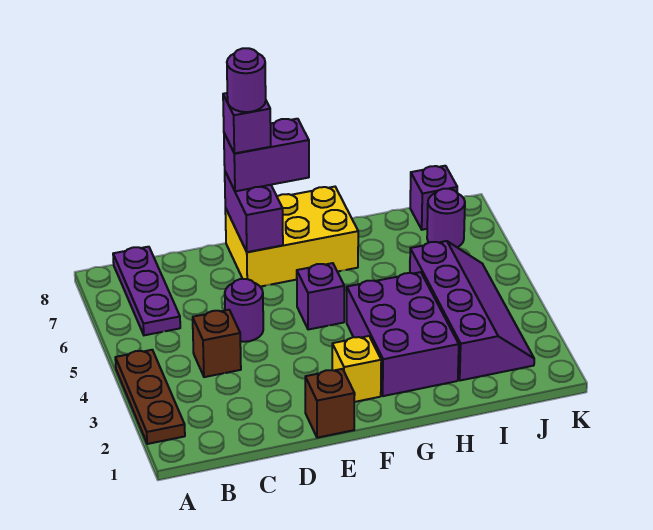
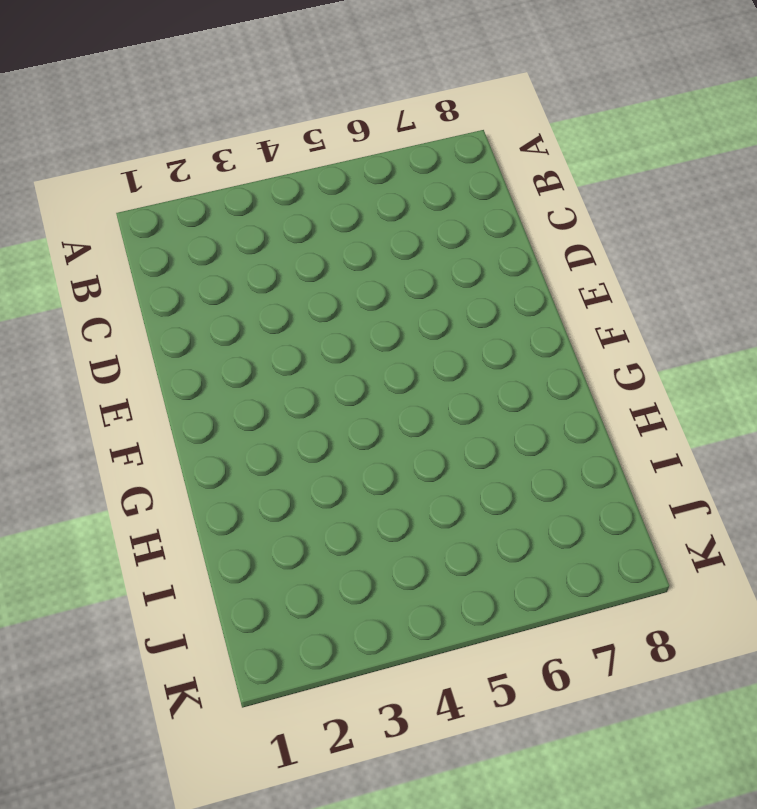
none -> brown 1x3 plate [115,350,185,444]
none -> purple 1x3 plate [113,247,180,335]
none -> brown 1x1 brick [193,310,241,377]

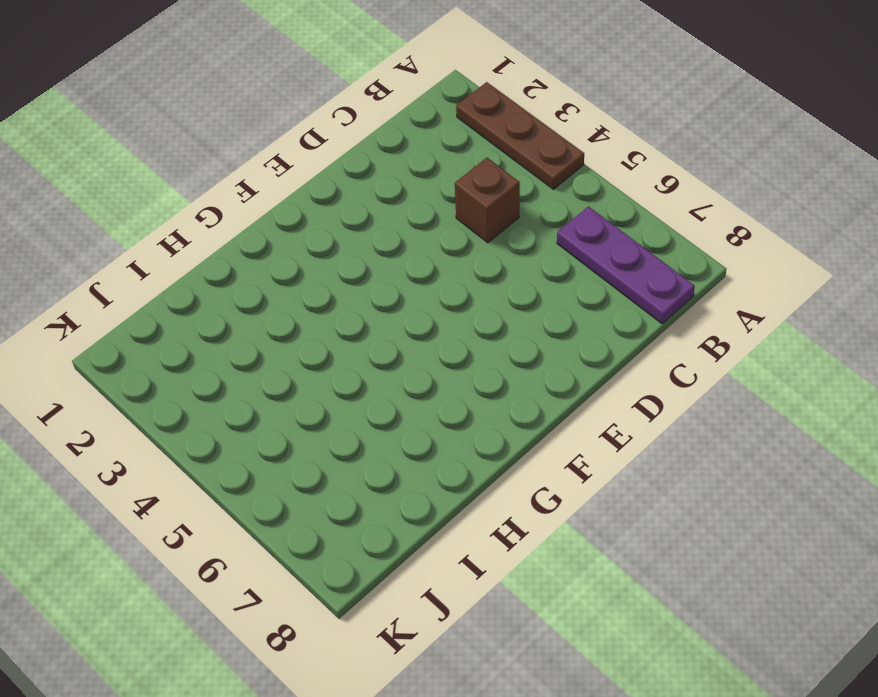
none -> purple 1x1 round brick [225,279,263,342]
none -> brown 1x1 brick [305,369,355,438]
none -> yellow 2x3 brick [225,187,358,287]

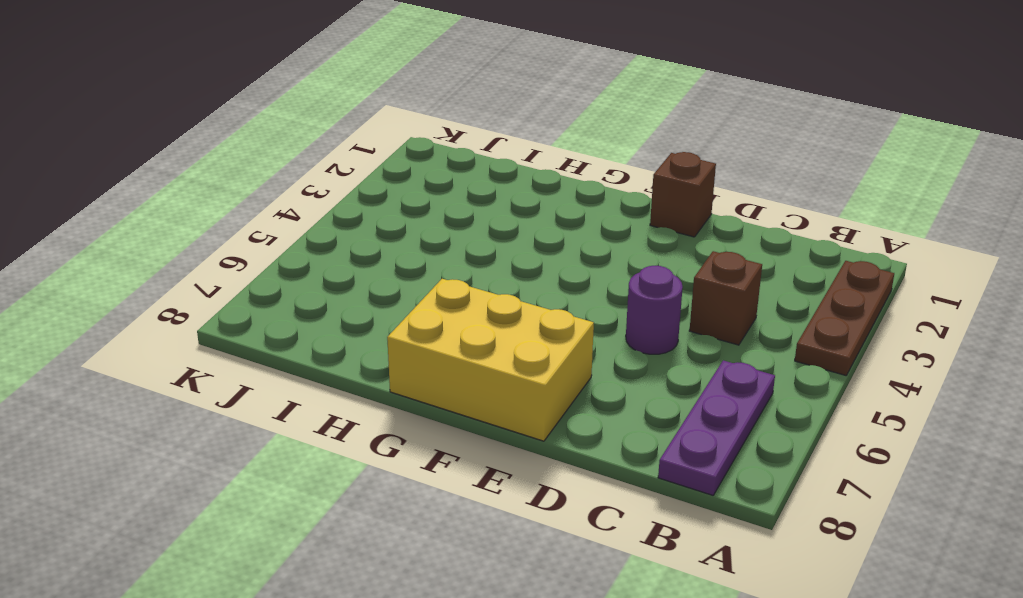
none -> yellow 1x1 brick [332,336,381,402]
none -> purple 1x1 brick [297,263,344,330]
none -> purple 2x3 brick [347,272,459,396]

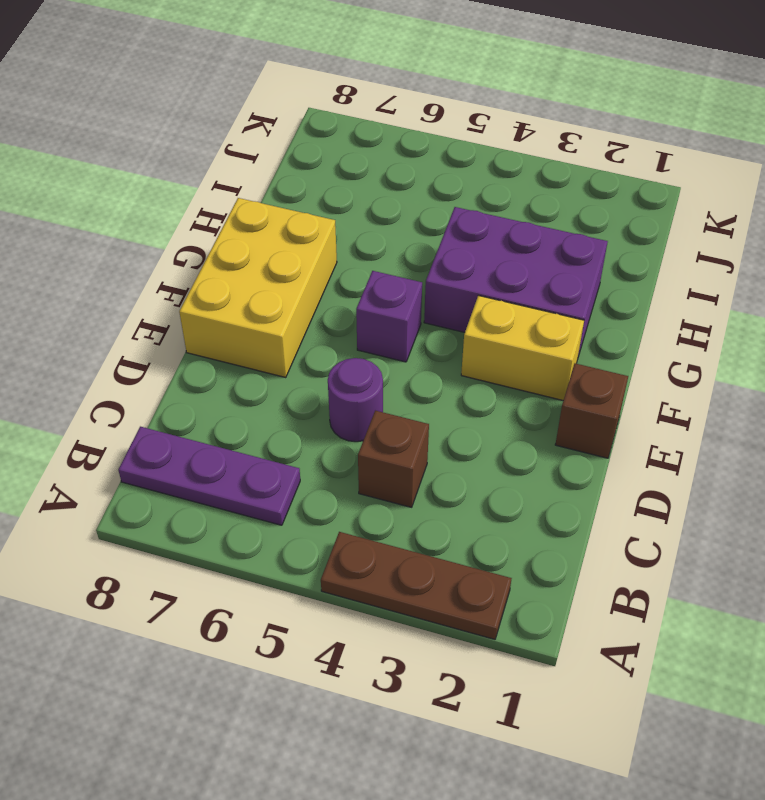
yellow 1x2 brick [461,295,584,400] -> yellow 1x1 brick [332,336,381,402]
none -> purple 2x4 slope [410,241,534,380]
none -> purple 1x1 round brick [427,189,465,247]
none -> purple 1x1 brick [410,166,457,230]

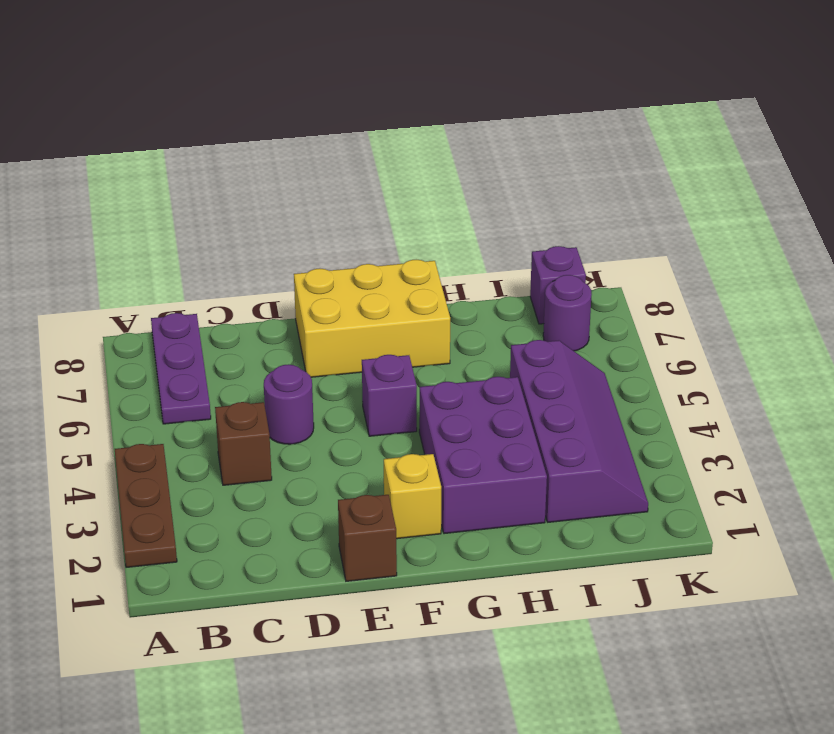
none -> purple 1x2 brick [225,172,283,252]
none -> purple 1x2 brick [224,119,309,191]
none -> purple 1x1 brick [223,93,271,153]

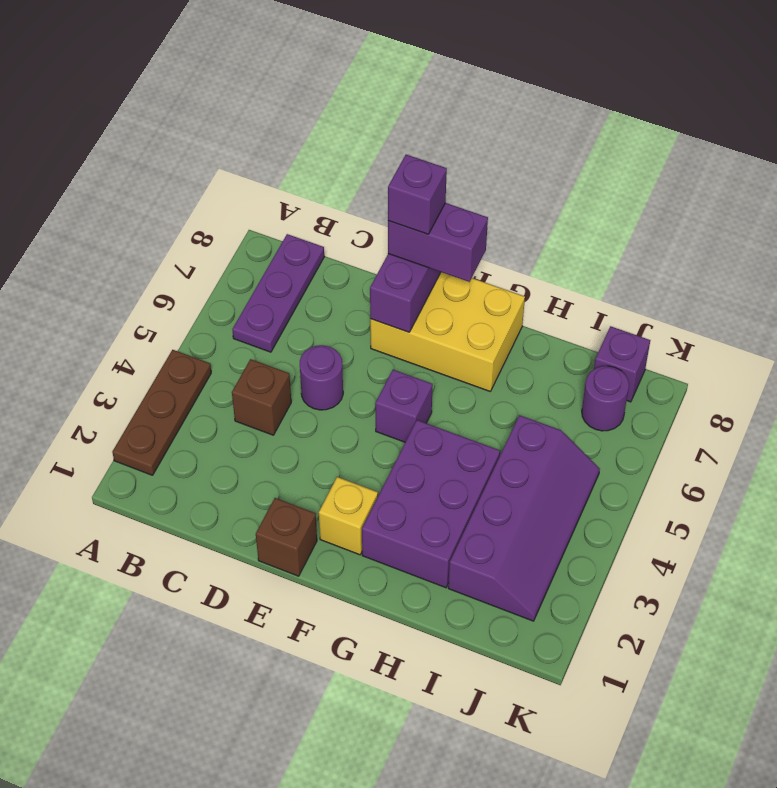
none -> purple 1x1 round brick [227,48,266,112]

